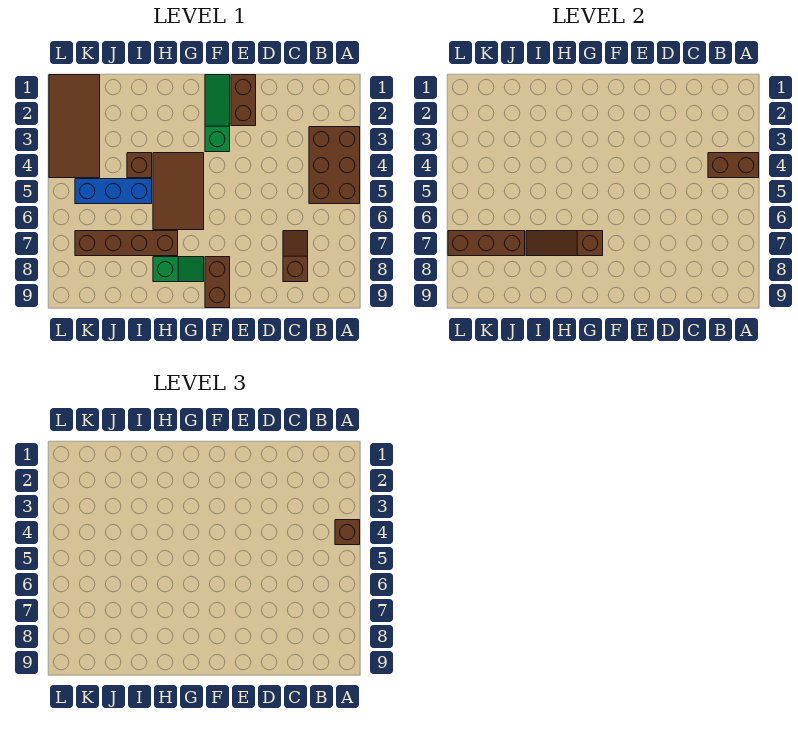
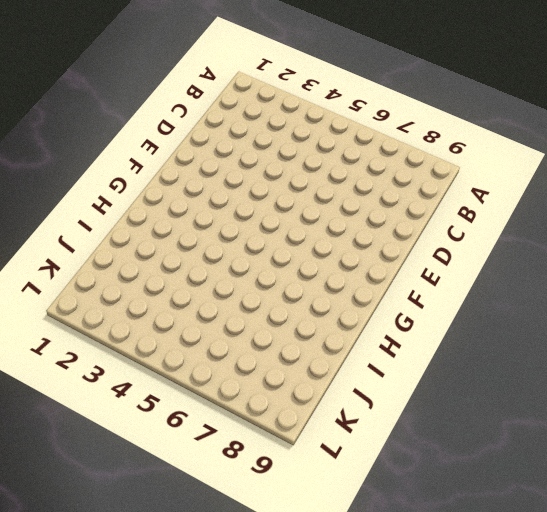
none -> brown 2x3 brick [309,127,360,204]
none -> brown 1x2 slope [283,231,308,282]
none -> brown 1x2 brick [231,75,256,126]

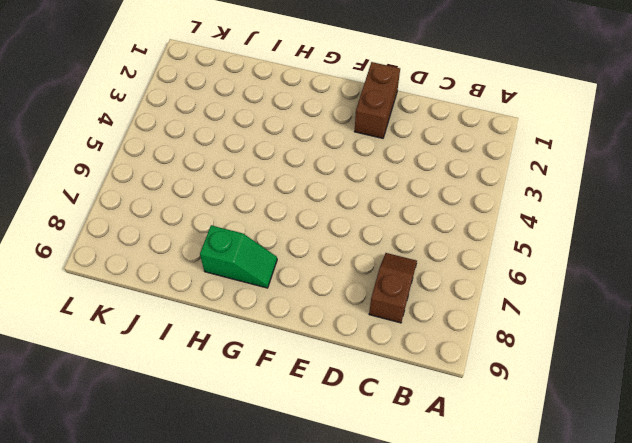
none -> brown 2x3 brick [309,127,360,204]
none -> green 1x3 slope [205,75,230,152]
none -> brown 1x2 brick [205,257,230,308]

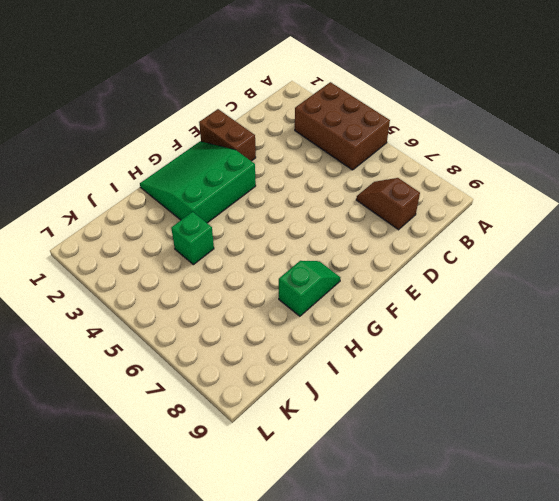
green 3x3 slope [140,141,256,223] -> green 1x3 slope [205,75,230,152]
green 1x1 brick [171,212,214,265] -> brown 1x1 brick [127,153,152,178]
none -> brown 1x2 brick [205,257,230,308]
none -> brown 2x3 tile [153,153,204,230]
none -> brown 1x4 brick [75,231,178,256]

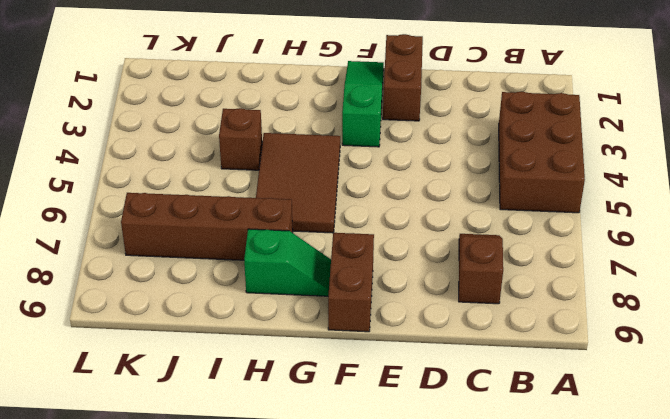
none -> blue 1x3 brick [75,179,152,204]
none -> brown 2x4 tile [49,75,100,178]
none -> brown 1x2 brick [708,153,759,178]

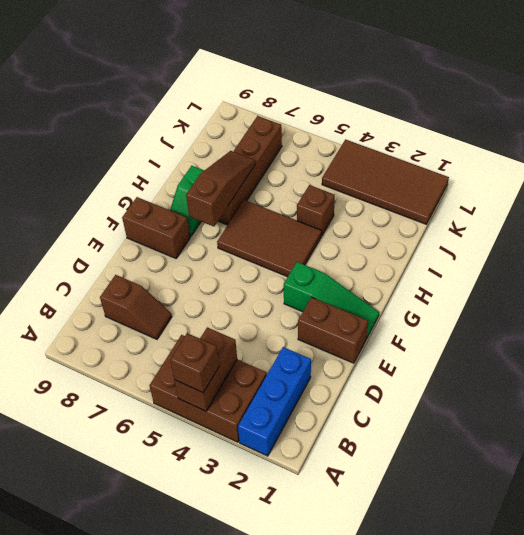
blue 1x3 brick [238,347,311,456] -> blue 1x3 brick moved to [75,179,152,204]
none -> brown 1x3 brick [448,231,525,256]

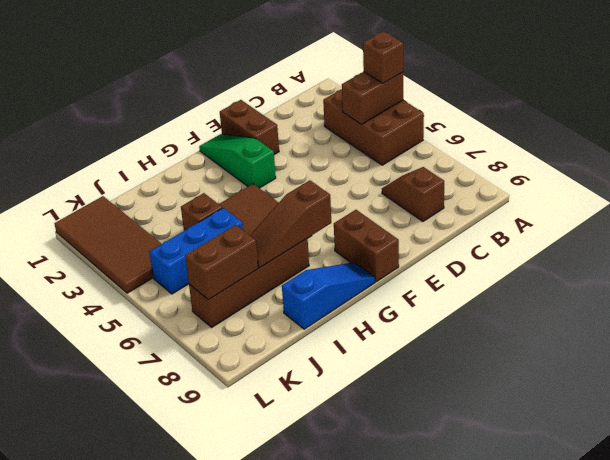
blue 1x3 slope [282,262,375,329] -> none
brown 1x2 brick [185,225,258,300] -> brown 1x3 brick [448,231,525,256]
none -> green 1x2 slope [153,257,204,282]

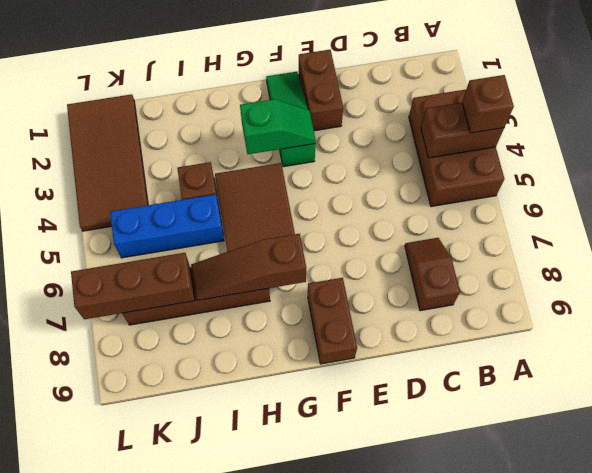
green 1x2 slope [240,99,316,154] -> green 1x2 slope moved to [153,257,204,282]

